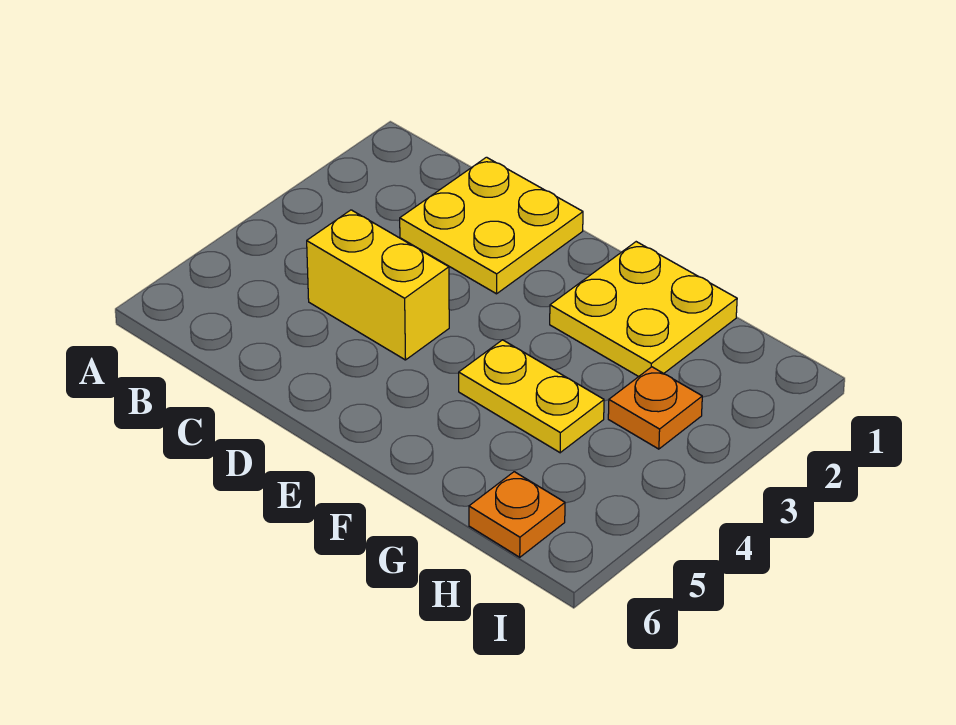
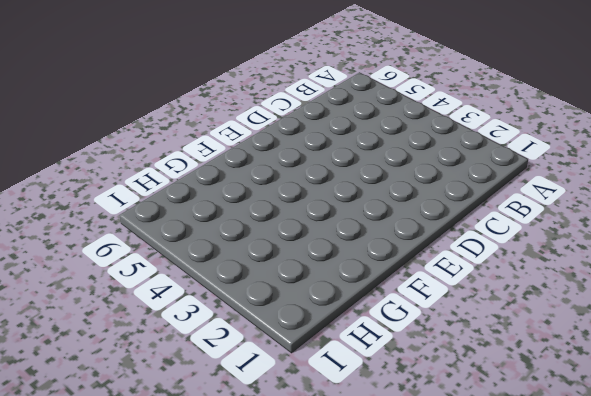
none -> yellow 2x2 plate [400,157,583,294]
none -> yellow 1x2 brick [307,210,449,360]

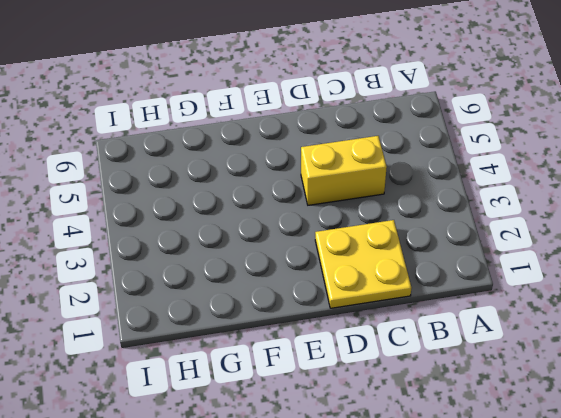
none -> yellow 2x2 plate [550,242,737,377]
none -> yellow 1x2 plate [459,340,604,453]

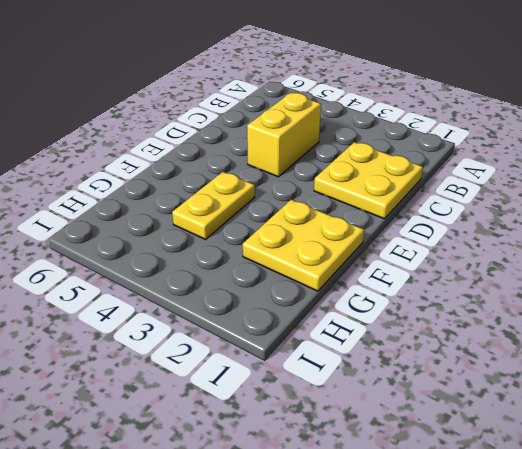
none -> orange 1x1 plate [608,367,702,449]
none -> orange 1x1 plate [469,472,565,557]

